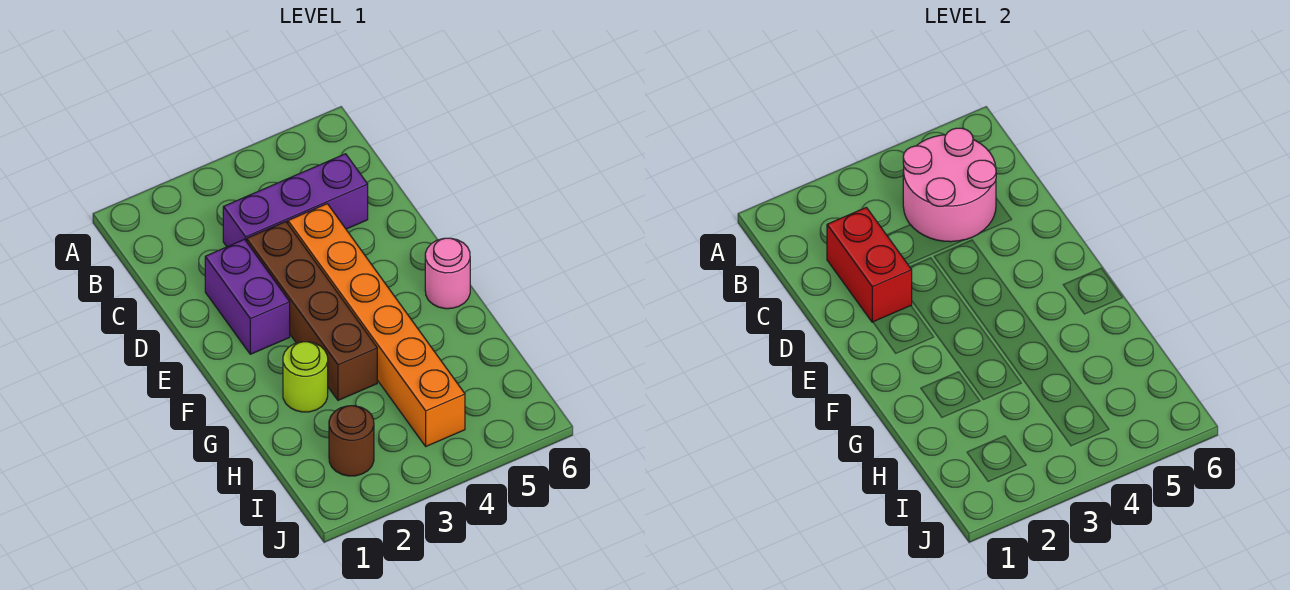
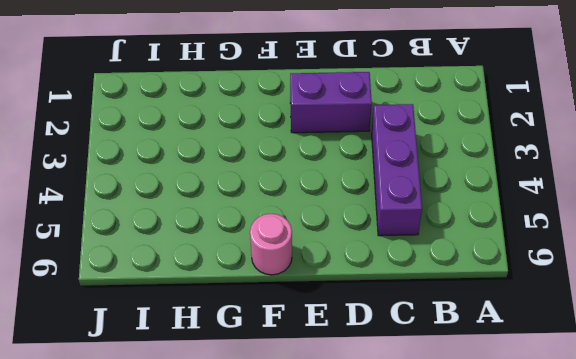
none -> brown 1x4 brick [247,222,377,400]
none -> orange 1x6 brick [288,204,465,446]

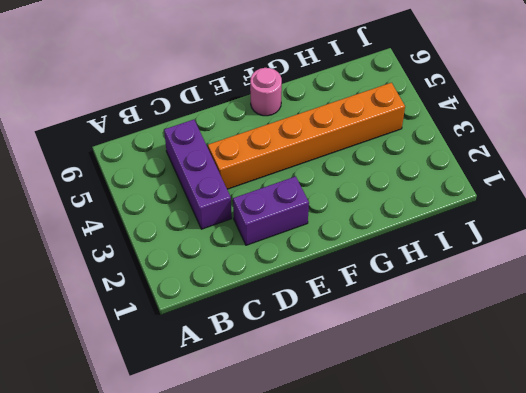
none -> brown 1x4 brick [247,222,377,400]
none -> lime 1x1 round brick [283,342,328,412]

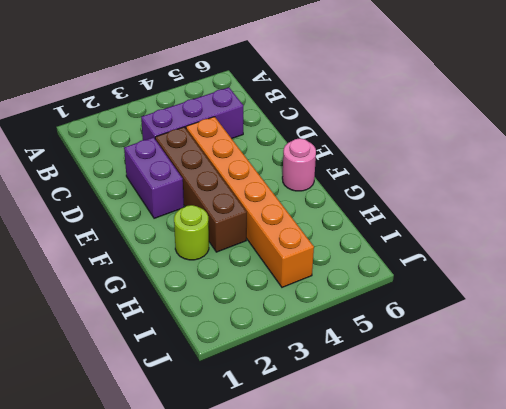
none -> brown 1x1 round brick [329,406,374,476]
none -> pink 2x2 round brick [903,128,996,242]

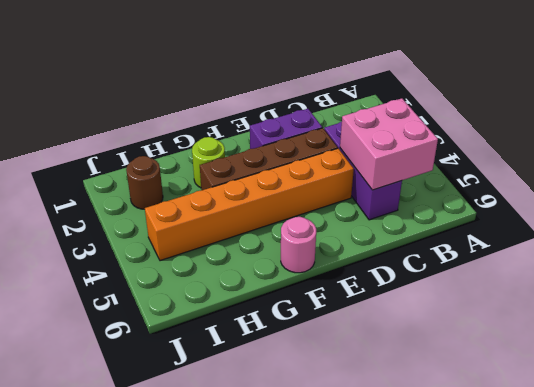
pink 2x2 brick [340,98,438,190] -> pink 2x2 round brick [903,128,996,242]
none -> red 1x2 brick [827,207,912,322]

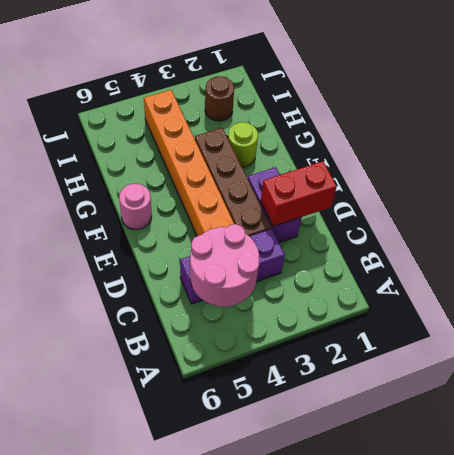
red 1x2 brick [261,161,337,227] -> red 1x2 brick turned to [827,207,912,322]

